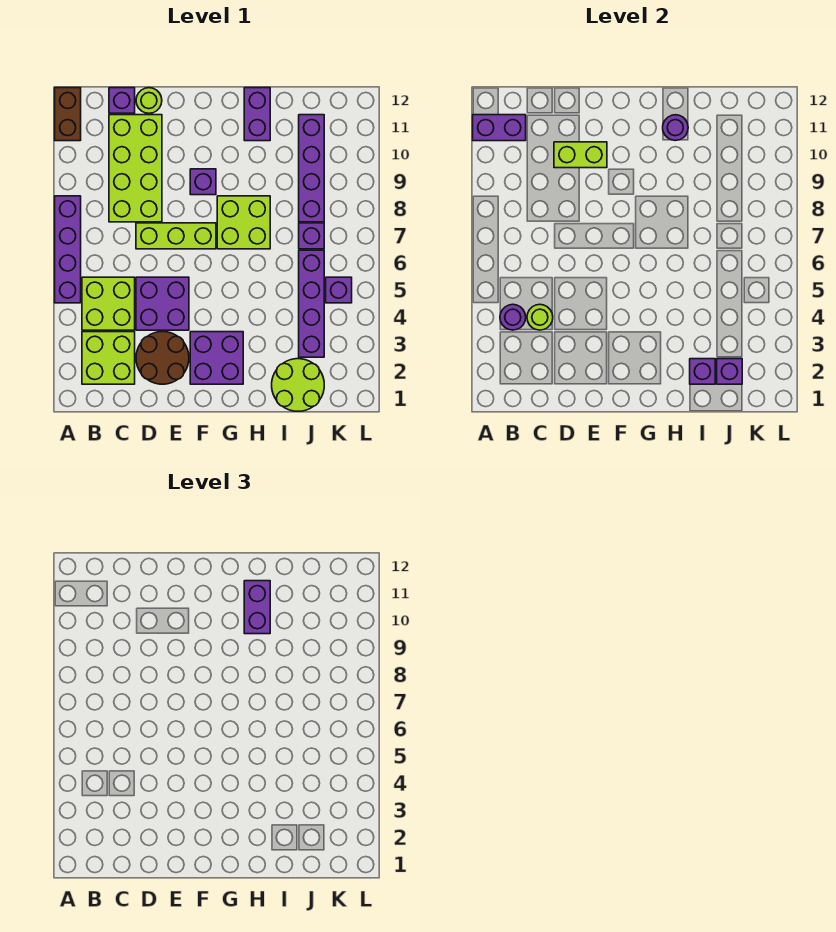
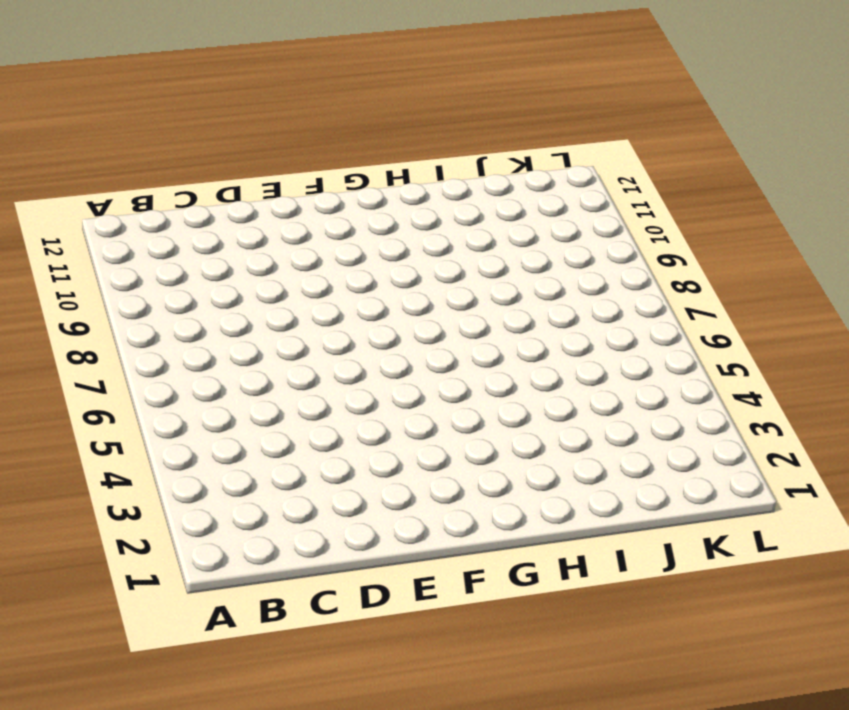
none -> purple 1x4 brick [55,196,81,303]
none -> brown 1x2 brick [55,88,81,141]
none -> lime 2x2 brick [82,332,135,384]

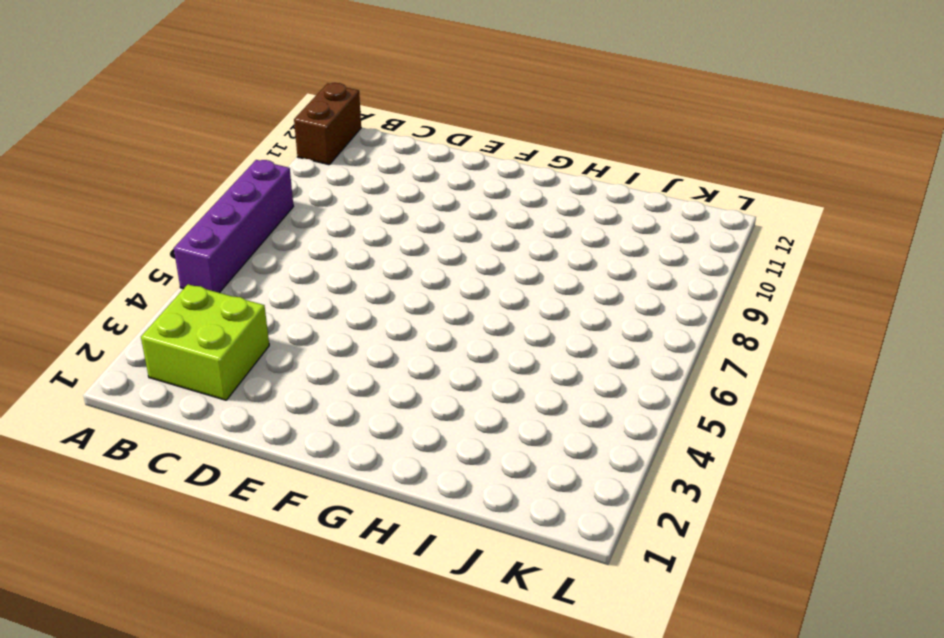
none -> lime 2x2 brick [82,277,135,330]
none -> lime 2x4 brick [109,115,162,222]
none -> purple 1x1 brick [109,88,135,113]

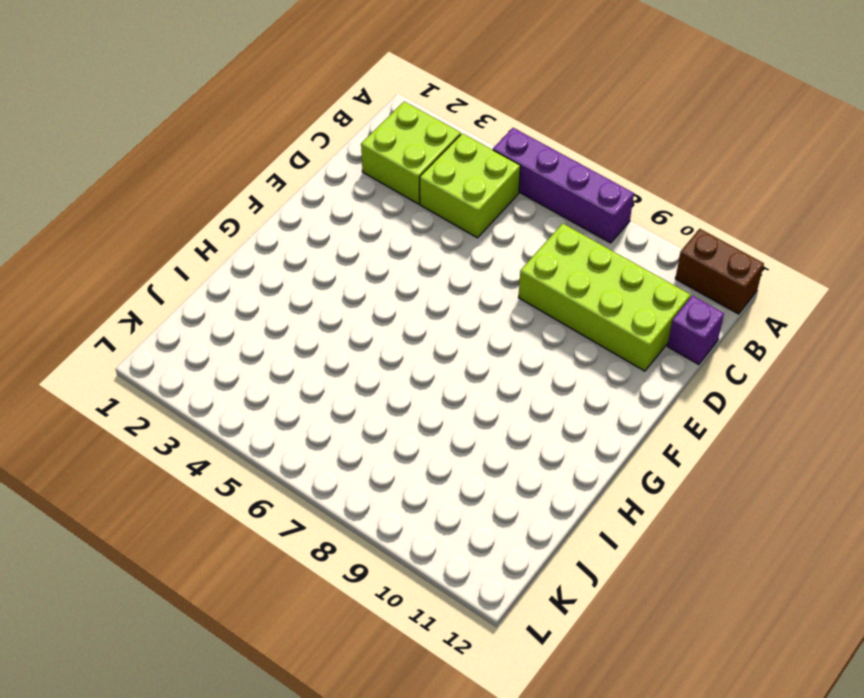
none -> brown 2x2 round brick [136,332,189,384]
none -> purple 2x2 brick [136,277,189,330]
none -> lime 1x3 brick [136,223,216,249]

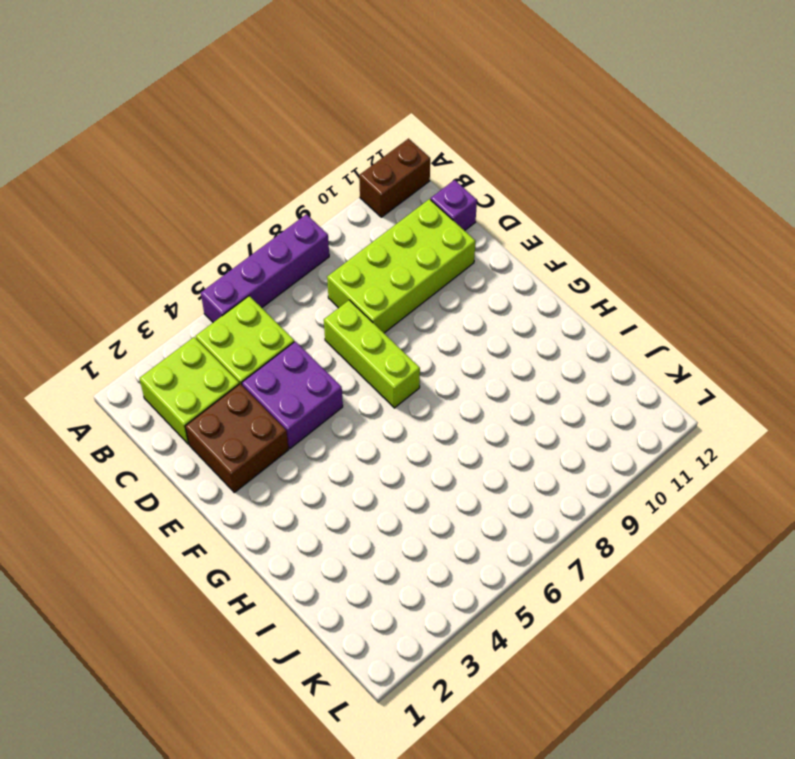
brown 2x2 brick [185,384,289,492] -> brown 2x2 round brick [136,332,189,384]
none -> lime 1x1 round brick [136,88,162,113]
none -> purple 2x2 brick [190,332,243,384]
none -> purple 1x1 brick [190,169,216,195]

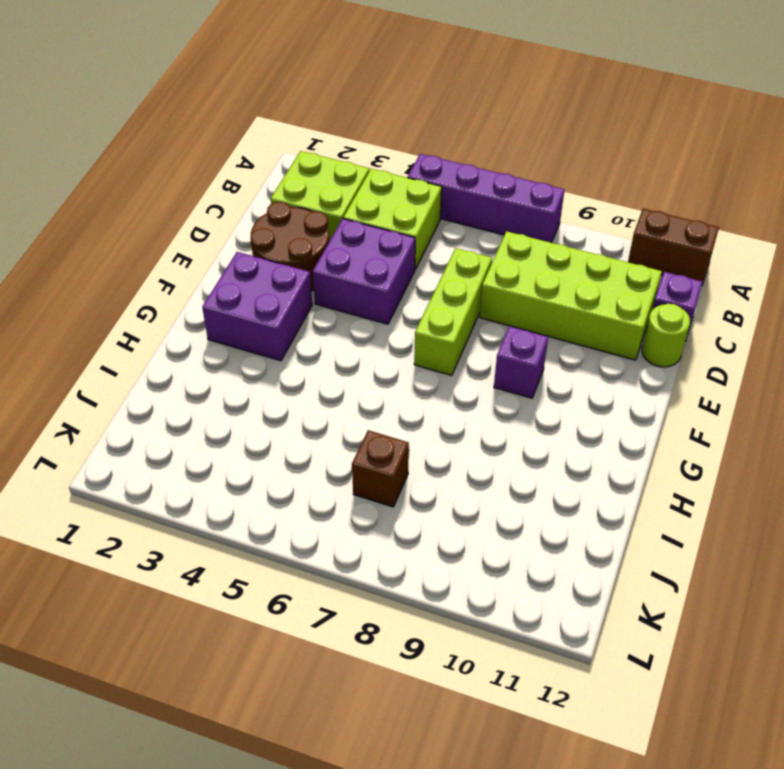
brown 1x1 brick [352,430,409,507] -> purple 1x1 brick [299,223,324,249]
none -> lime 2x2 brick [217,196,270,249]
none -> purple 1x2 brick [244,88,270,141]
none -> lime 2x2 round brick [272,359,324,411]

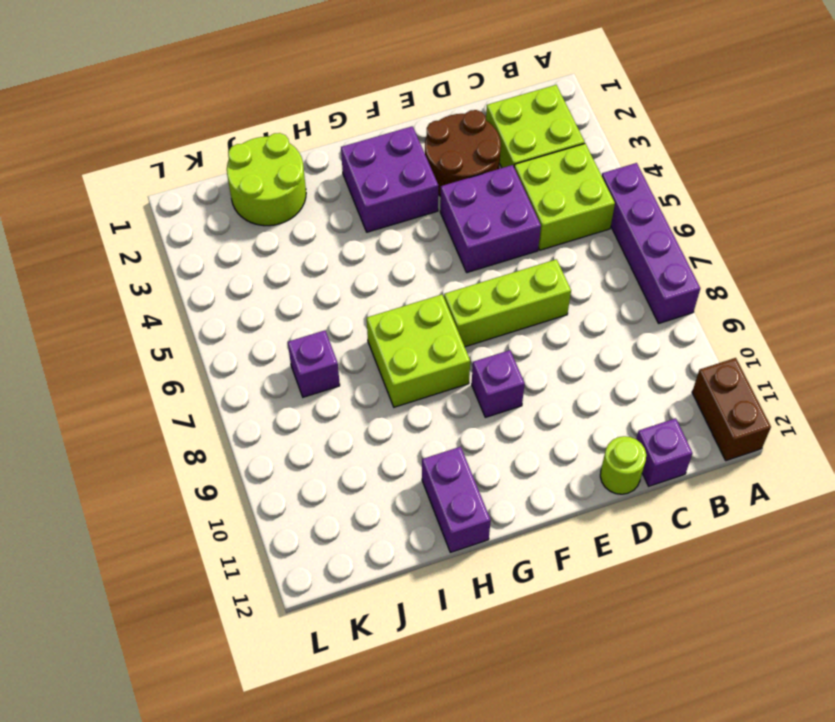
none -> lime 2x4 brick [109,115,162,222]
none -> purple 1x4 brick [299,250,324,357]
none -> purple 1x4 brick [299,115,324,222]

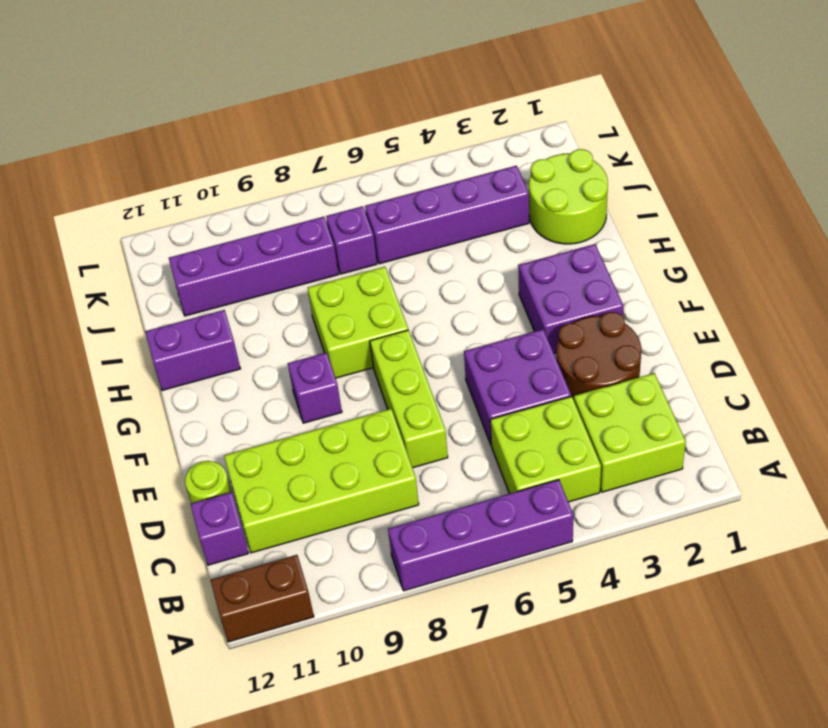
none -> purple 1x1 brick [326,277,352,303]
none -> purple 1x2 brick [473,115,526,141]
none -> purple 1x1 round brick [500,304,526,330]

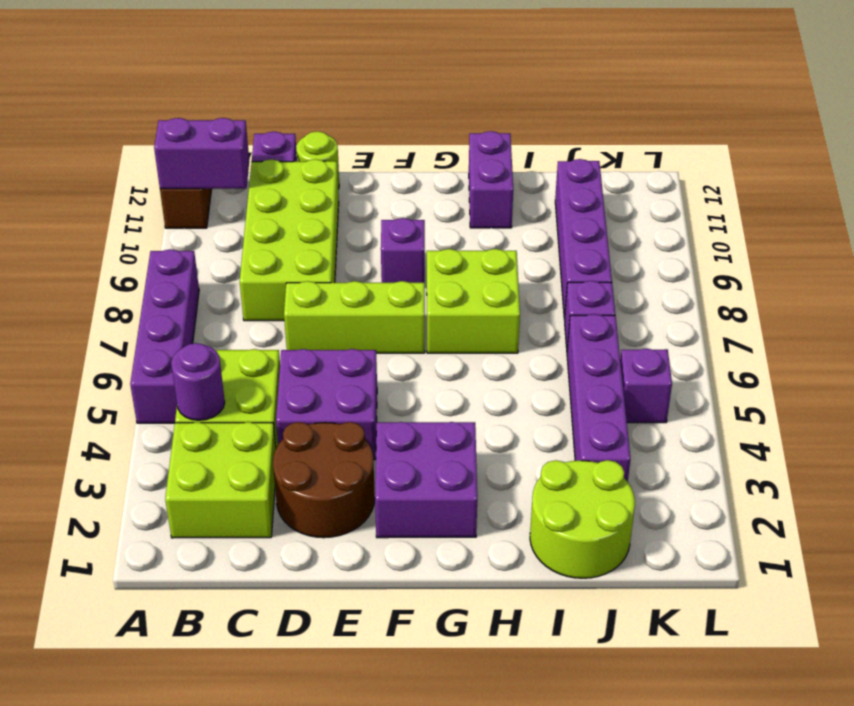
none -> lime 1x1 round brick [527,304,553,330]
none -> lime 1x2 brick [554,142,607,168]
none -> purple 1x1 round brick [663,115,688,141]

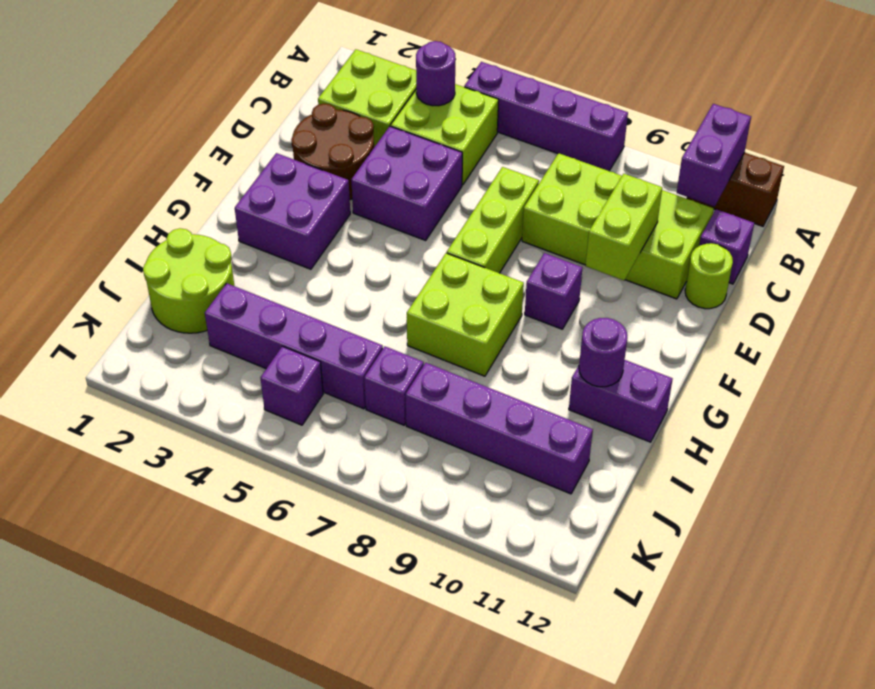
none -> lime 1x1 round brick [527,304,553,330]
none -> purple 1x1 brick [690,359,715,384]
none -> purple 1x1 brick [717,359,742,384]

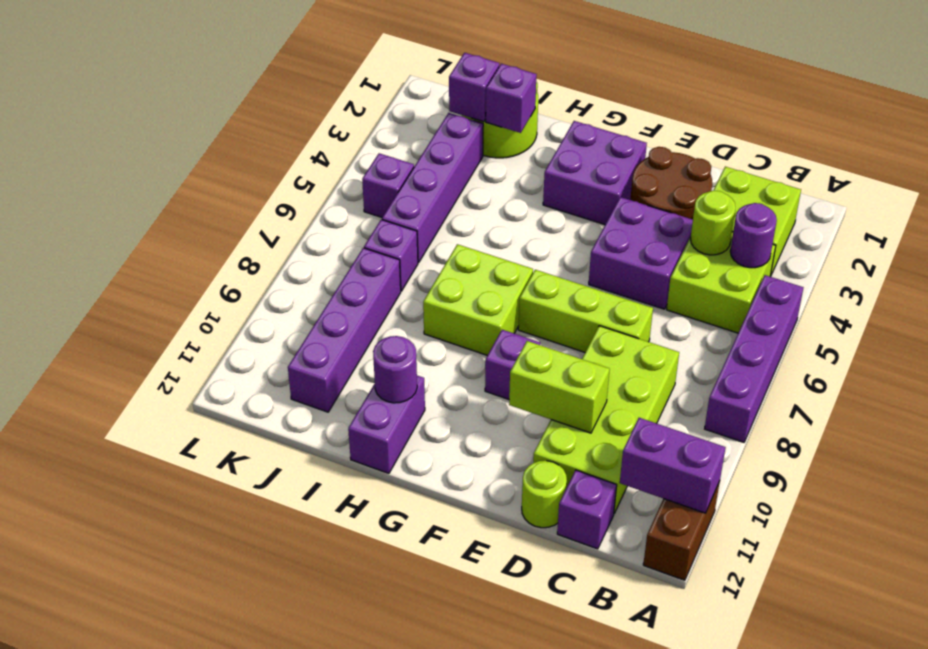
none -> purple 1x2 brick [244,581,270,634]

